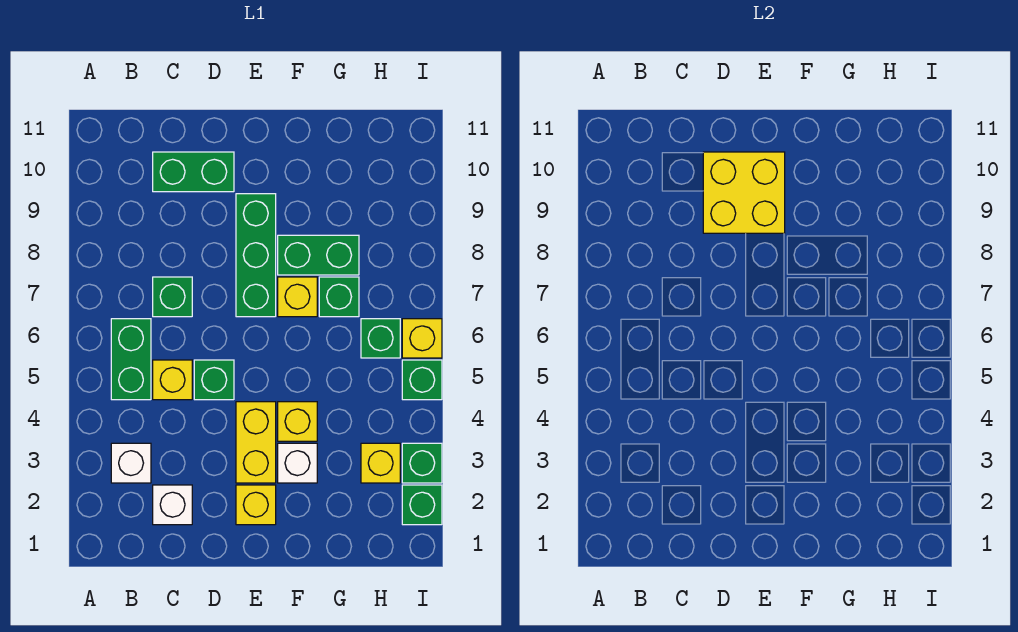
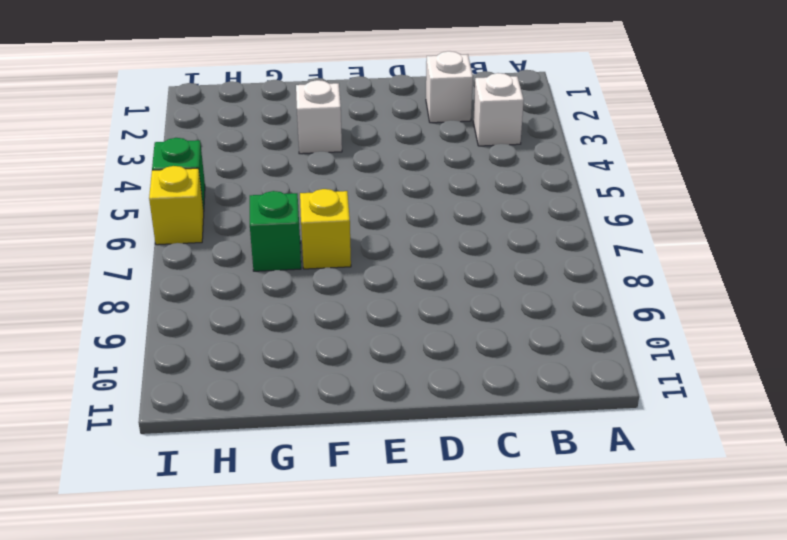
none -> green 1x2 brick [111,319,151,400]
none -> yellow 1x1 brick [153,360,192,400]
none -> green 1x1 brick [153,277,192,317]

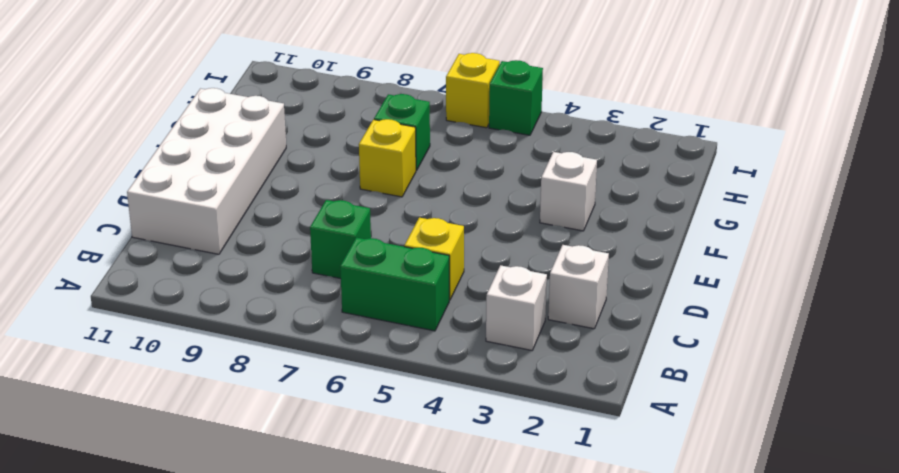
white 2x4 brick [127,88,286,254] -> green 1x2 brick [153,152,234,192]
none -> green 1x1 brick [194,360,234,400]
none -> yellow 1x1 brick [236,485,276,525]
none -> yellow 1x2 brick [236,402,276,483]

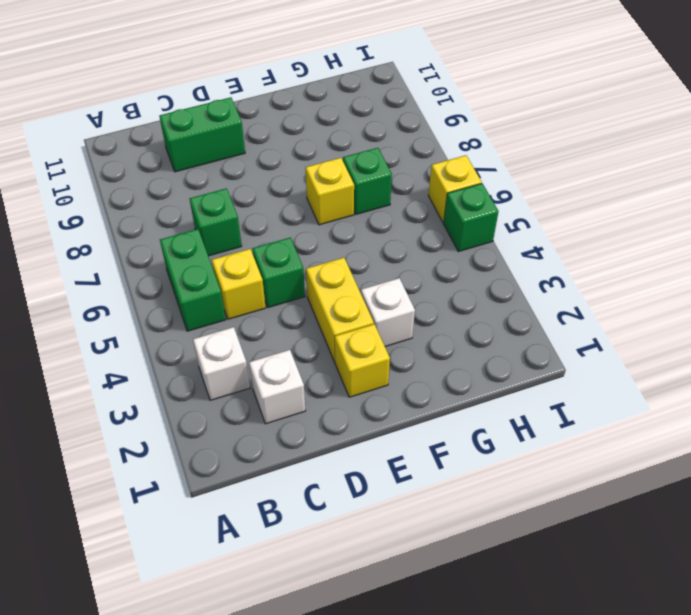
none -> green 1x3 brick [236,194,276,317]
none -> yellow 1x1 brick [278,402,317,441]
none -> green 1x2 brick [278,235,359,275]

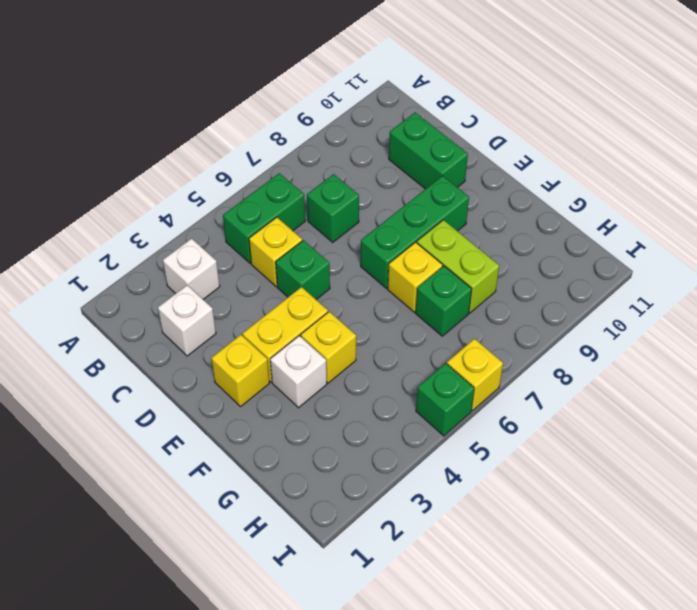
lime 1x2 brick [417,220,499,313] -> green 1x2 brick [278,235,359,275]
none -> yellow 1x1 brick [361,443,400,483]
none -> green 1x1 brick [361,319,400,358]
none -> green 1x1 brick [402,485,442,525]

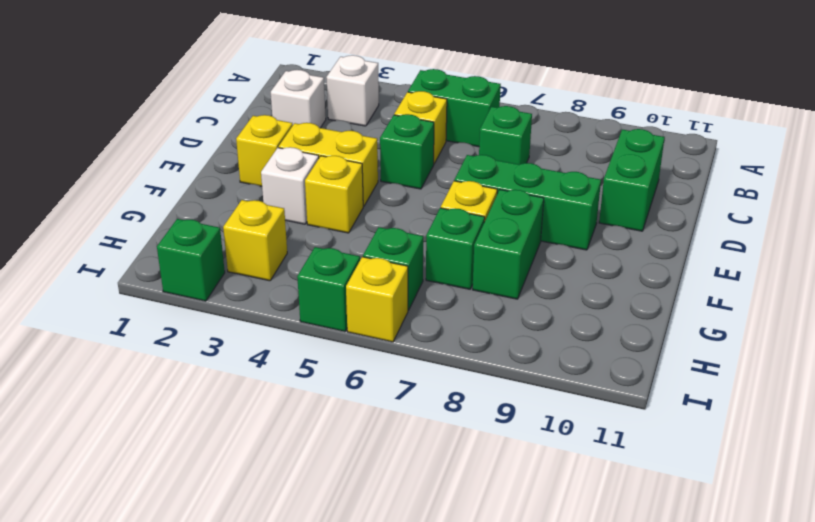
none -> green 1x1 brick [402,443,442,483]
none -> yellow 2x2 brick [703,152,785,233]

